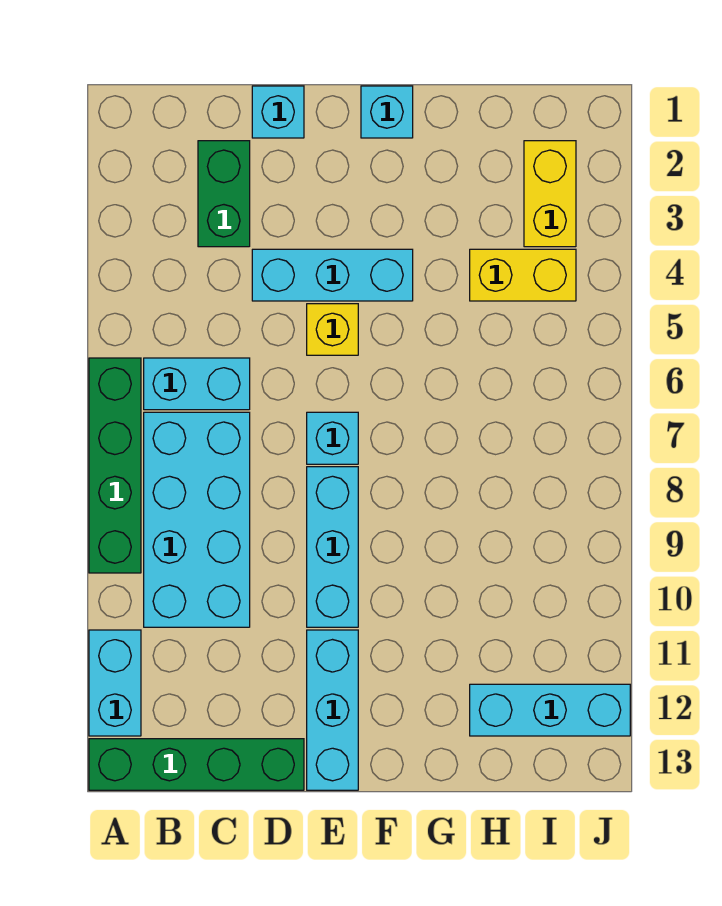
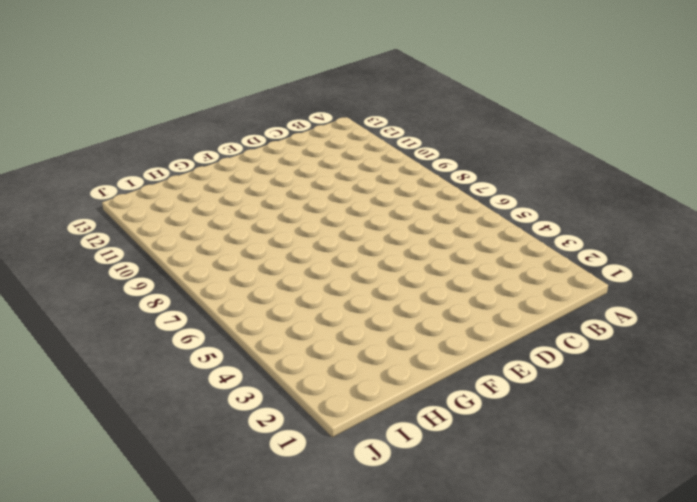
none -> green 1x4 brick [89,358,141,573]
none -> cyan 1x2 brick [89,630,141,736]
none -> green 1x4 brick [89,739,304,790]

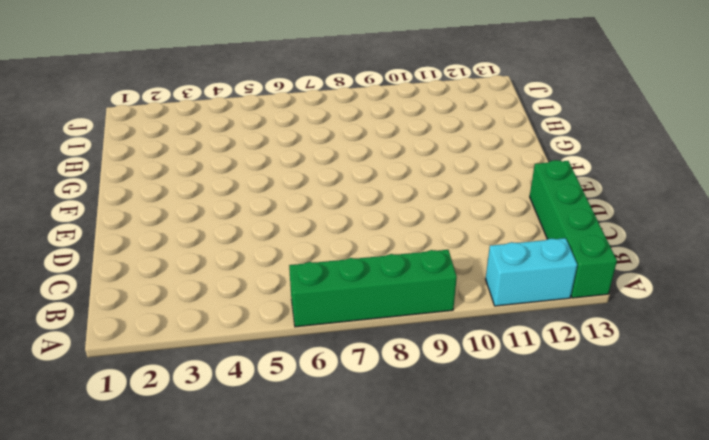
none -> cyan 1x2 brick [144,358,250,410]
none -> cyan 2x4 brick [144,412,250,627]
none -> green 1x2 brick [198,141,250,247]

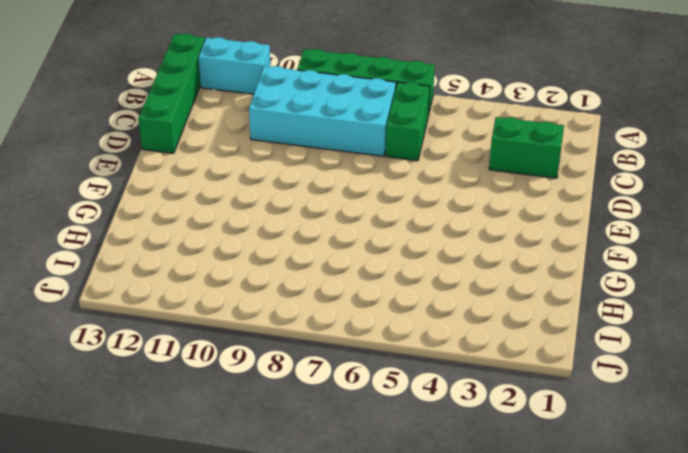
green 1x2 brick [386,82,430,161] -> cyan 1x2 brick [144,358,250,410]
none -> cyan 1x1 brick [252,86,304,138]
none -> cyan 1x3 brick [252,249,413,301]
none -> yellow 1x1 brick [307,304,358,355]

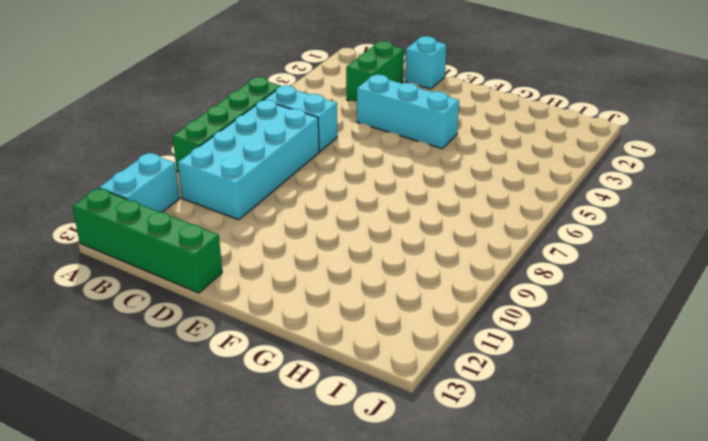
none -> yellow 1x1 brick [307,304,358,355]
none -> cyan 1x1 brick [307,412,358,464]
none -> cyan 1x3 brick [307,467,358,627]

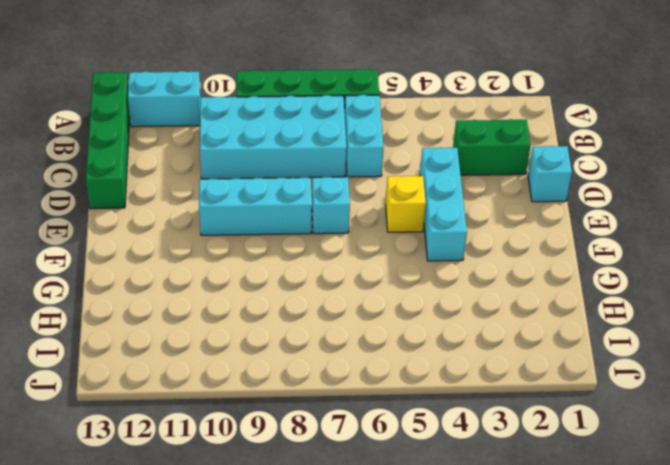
none -> cyan 1x3 brick [307,630,358,790]
none -> cyan 1x1 brick [361,86,413,138]
none -> yellow 1x2 brick [470,249,576,301]

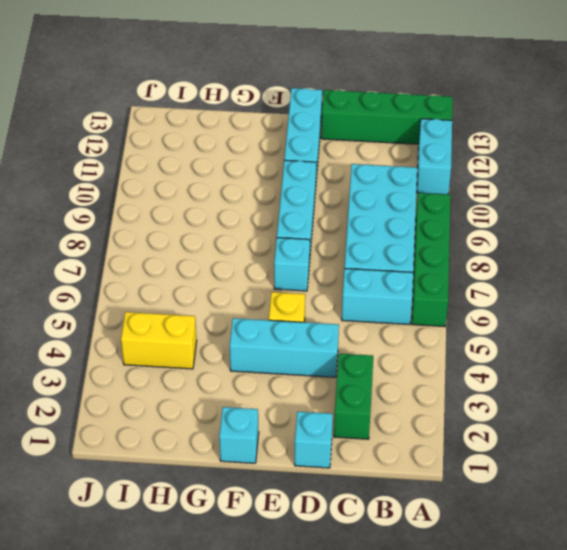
none -> cyan 1x3 brick [470,684,630,736]
none -> yellow 1x2 brick [524,141,576,247]

